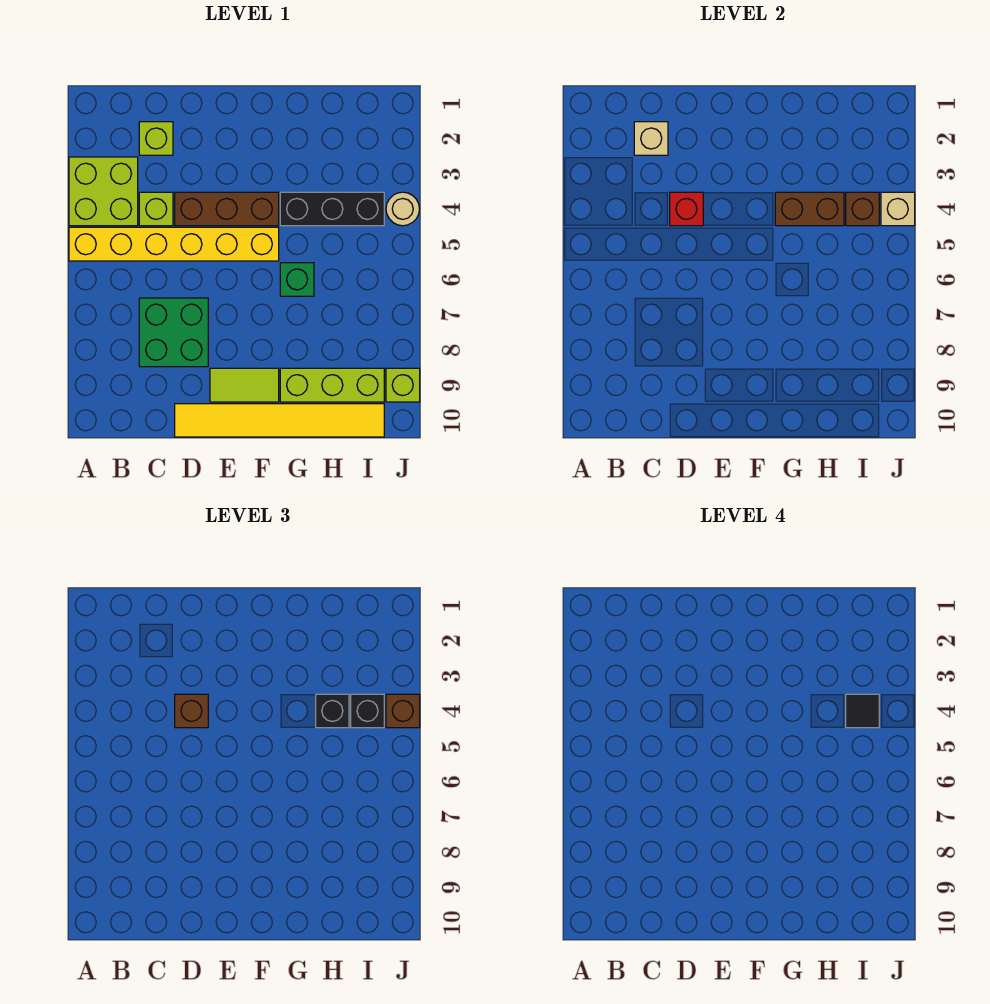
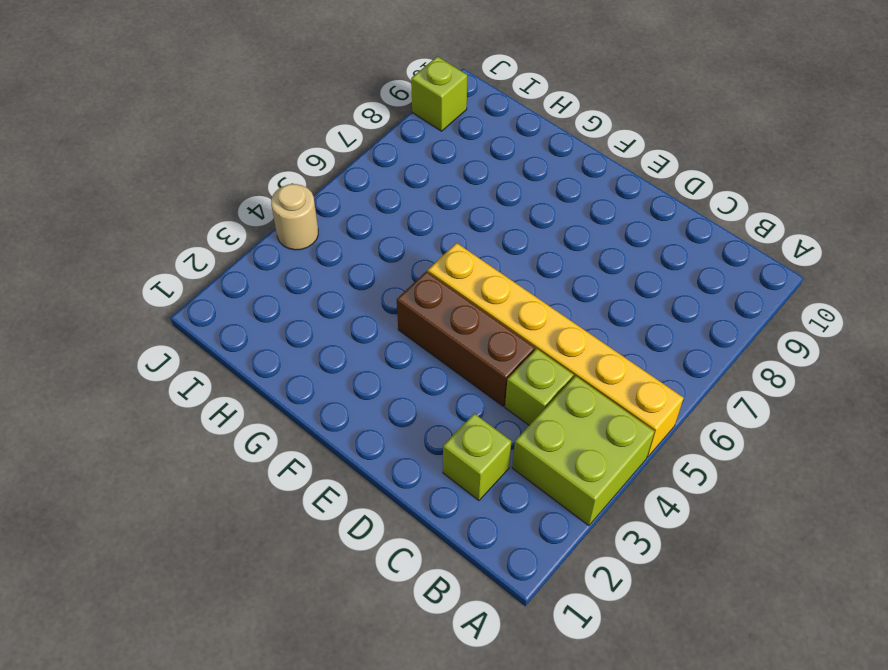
none -> green 2x2 brick [139,298,208,367]
none -> yellow 1x6 tile [175,404,384,437]
none -> lime 1x2 tile [210,368,279,402]

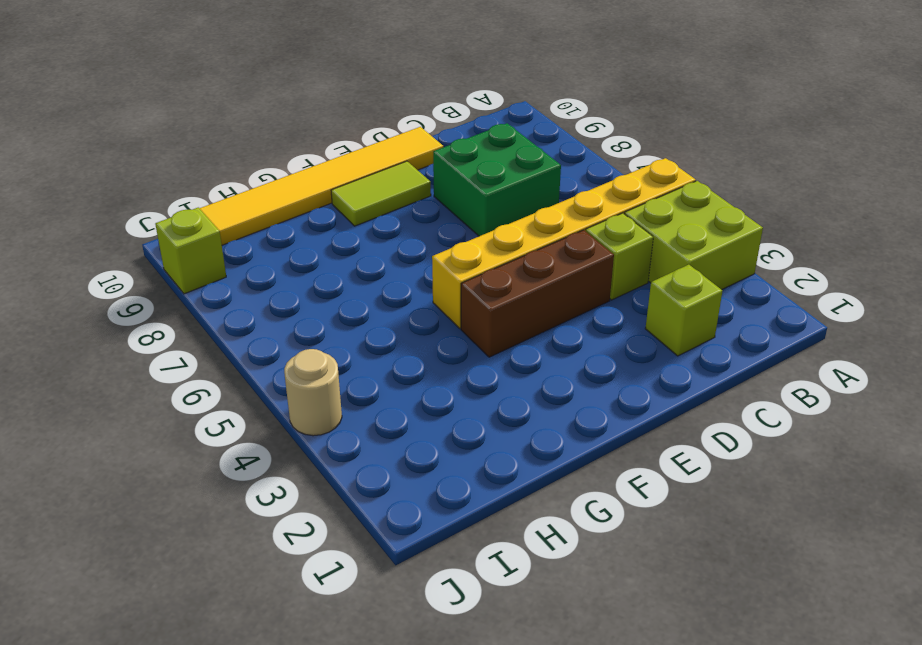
none -> black 1x3 brick [280,192,384,226]
none -> green 1x1 brick [280,263,314,296]
none -> lime 1x3 brick [280,368,384,402]

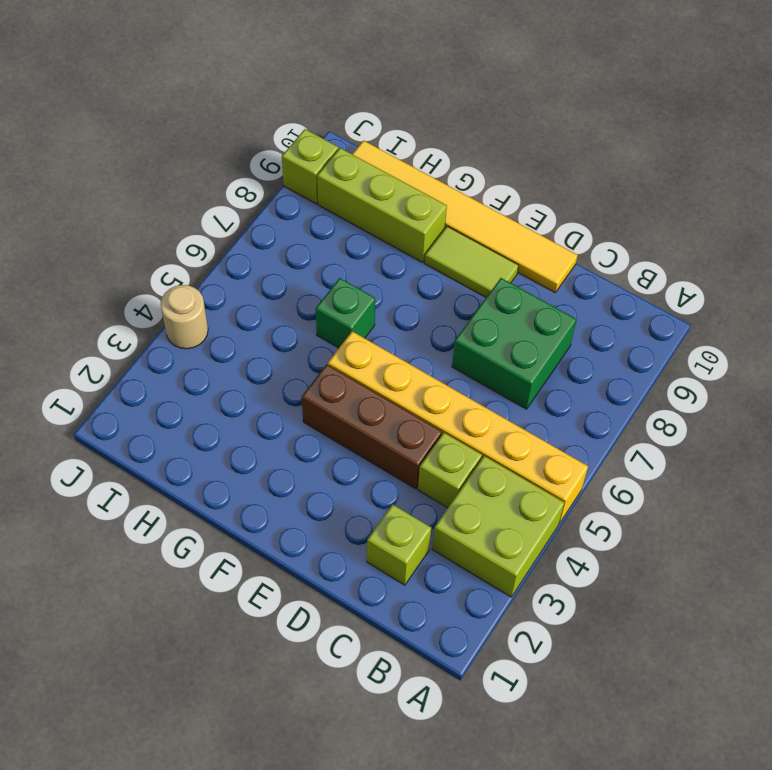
none -> black 1x3 brick [280,192,384,226]
none -> tan 1x1 brick [634,122,668,155]
none -> red 1x1 brick [670,192,703,226]

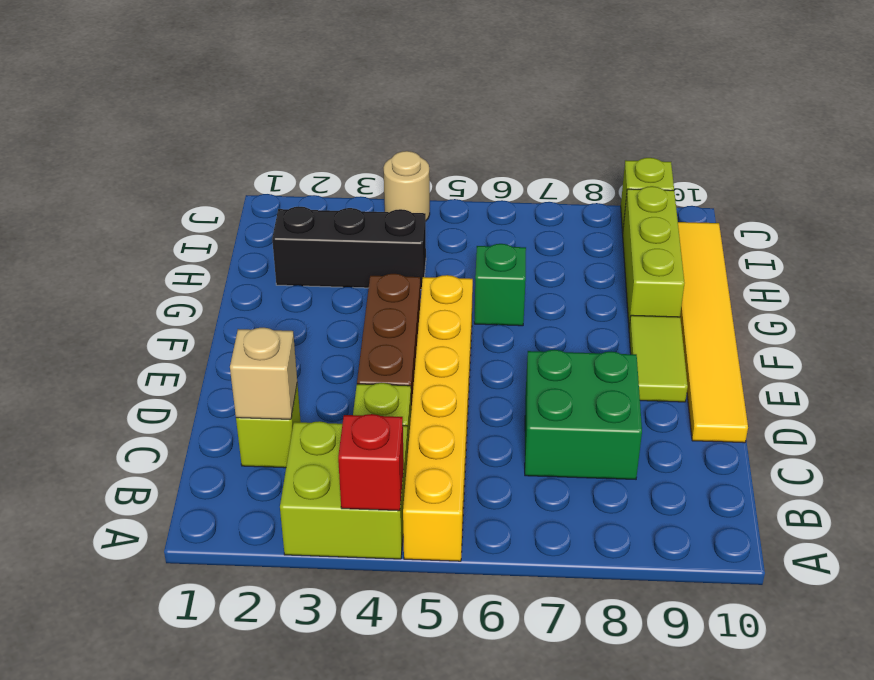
red 1x1 brick [338,414,404,511] -> red 1x1 brick moved to [670,192,703,226]
black 1x3 brick [272,207,426,290] -> black 1x3 brick turned to [280,192,384,226]
none -> brown 1x2 brick [775,192,844,226]
none -> brown 1x1 brick [846,192,879,226]
none -> tan 1x1 brick [881,192,915,226]

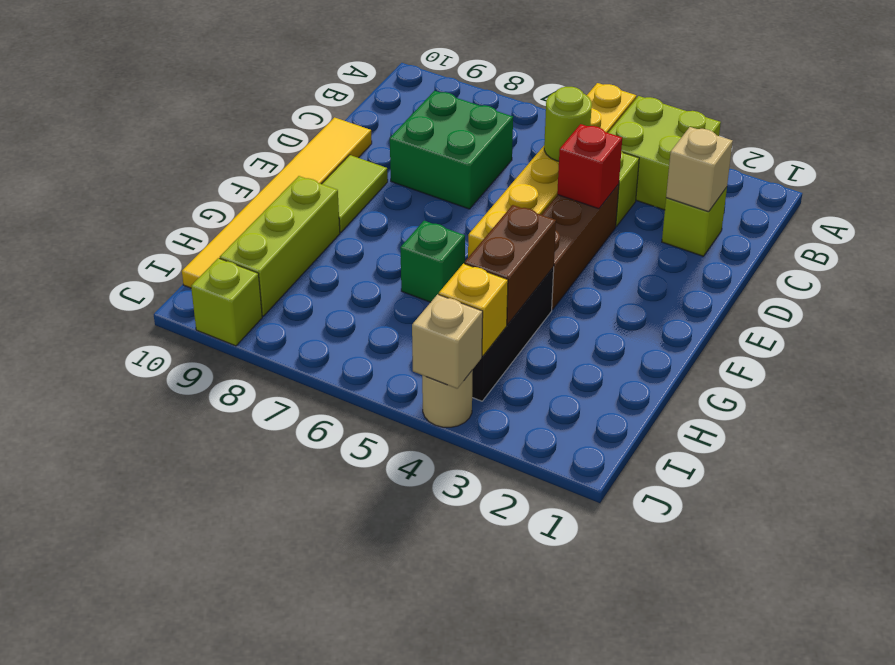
lime 1x1 round brick [544,87,592,161] -> none
yellow 1x1 brick [439,264,508,356] -> brown 1x1 brick [846,192,879,226]
none -> brown 1x1 brick [175,694,208,728]
none -> black 1x1 brick [316,694,349,728]
none -> black 1x1 brick [351,694,384,728]

